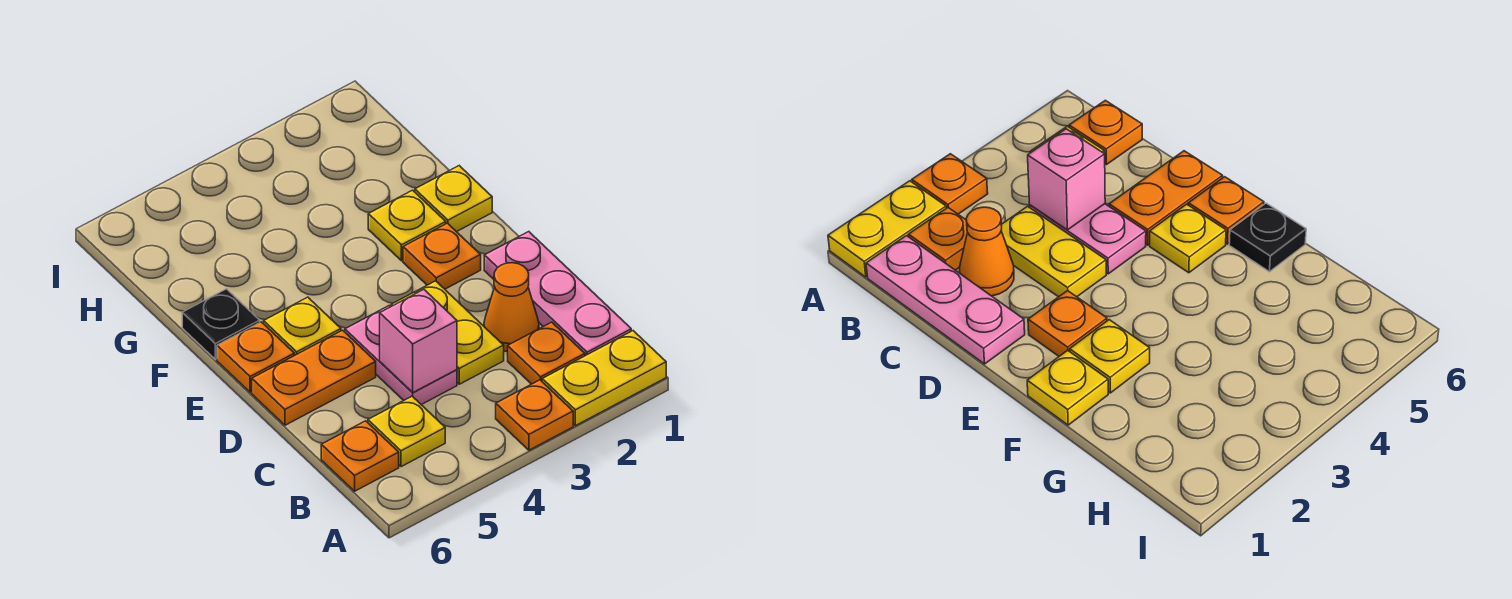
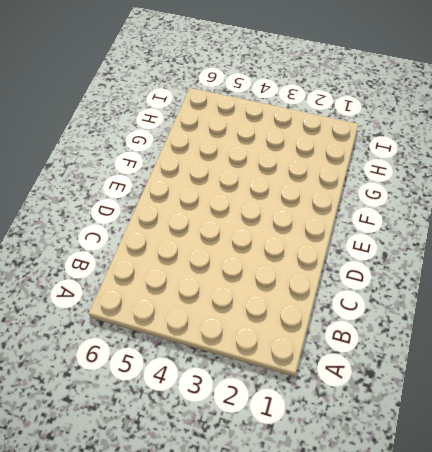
none -> yellow 1x2 plate [542,331,666,426]
none -> orange 1x1 plate [496,380,573,450]
none -> pink 1x3 plate [484,232,631,356]

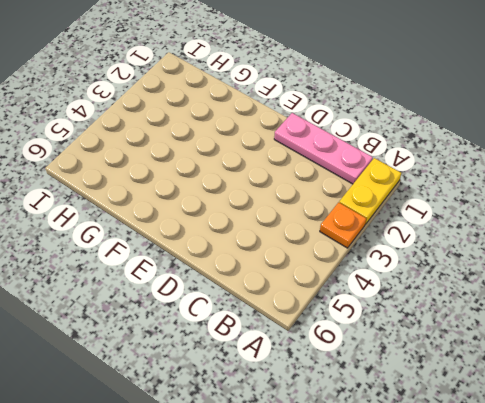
none -> orange 1x1 plate [508,322,585,384]
none -> yellow 1x1 plate [368,396,445,467]
none -> orange 1x1 plate [321,421,399,491]

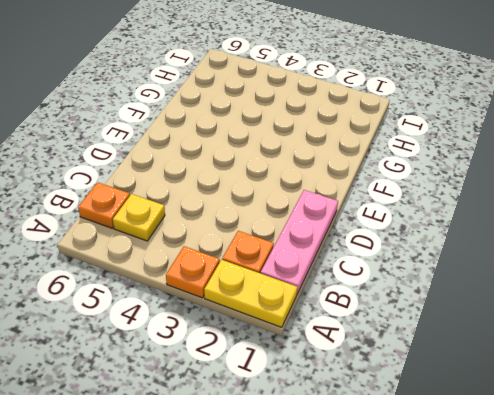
none -> orange 1x1 cone [484,263,539,352]
none -> yellow 1x2 plate [391,281,504,384]
none -> pink 1x2 plate [345,306,457,405]

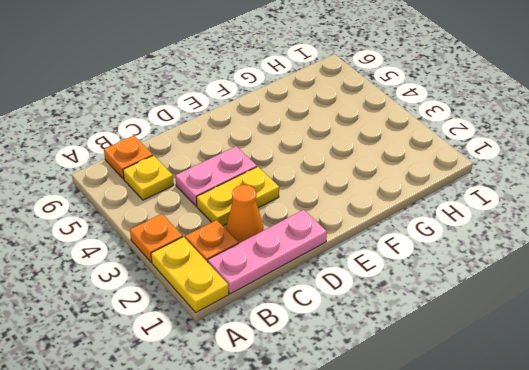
none -> orange 1x2 plate [252,330,376,425]
none -> orange 1x1 plate [403,223,481,289]
none -> yellow 1x1 plate [264,297,341,355]

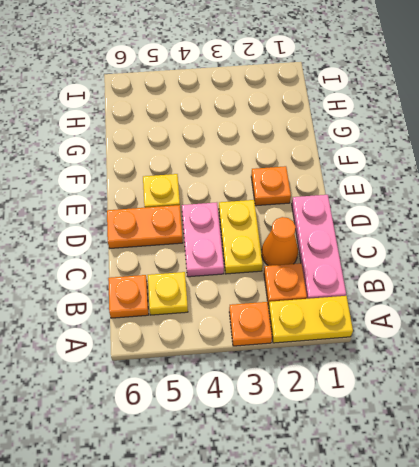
none -> orange 1x1 plate [217,322,294,392]
none -> yellow 1x1 plate [415,166,492,232]
none -> yellow 1x1 plate [368,190,446,261]

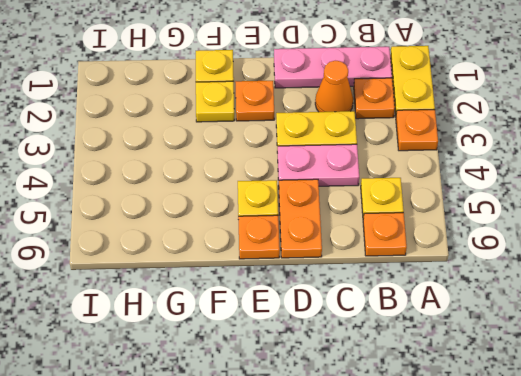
none -> black 1x1 plate [182,289,260,359]
none -> pink 1x1 brick [380,290,457,393]

